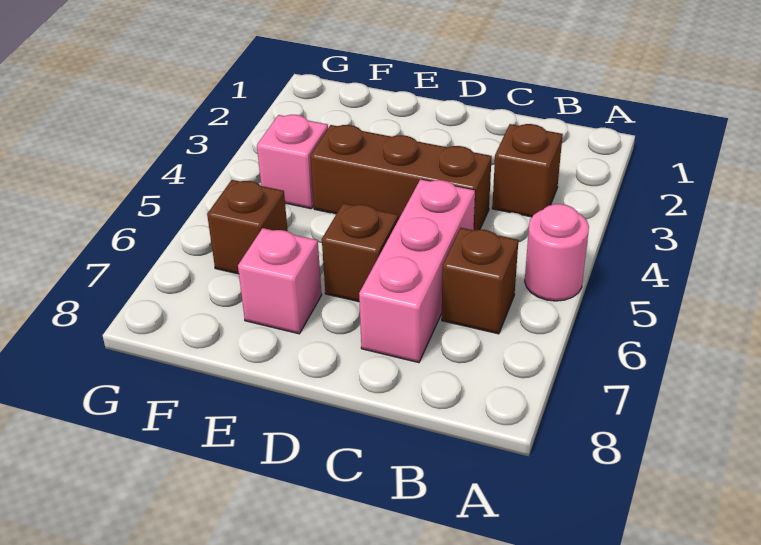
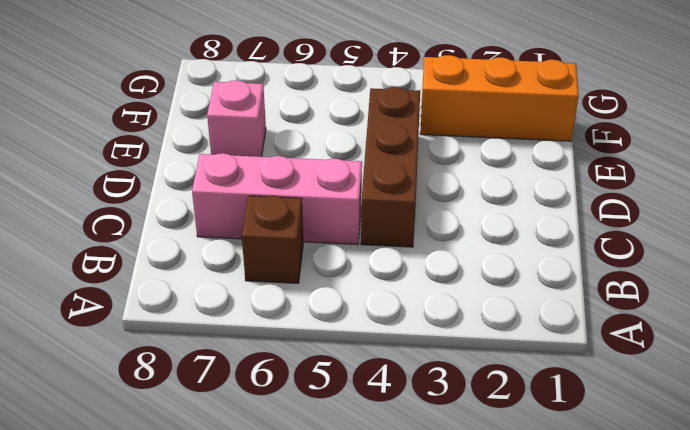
orange 1x3 brick [420,55,579,141] -> none
none -> pink 1x1 round brick [525,204,589,301]
none -> brown 1x1 brick [492,124,563,217]

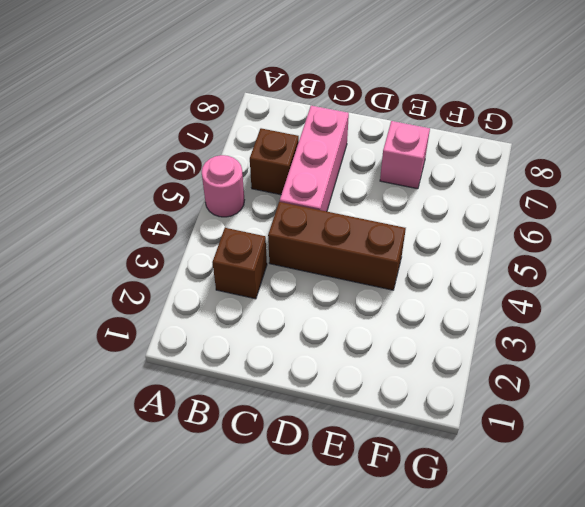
none -> brown 1x1 brick [322,203,398,302]
none -> pink 1x1 brick [257,115,328,209]

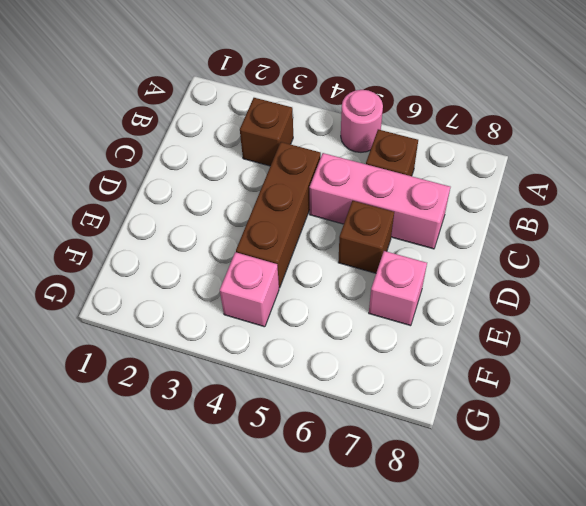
none -> brown 1x1 brick [207,180,288,274]

